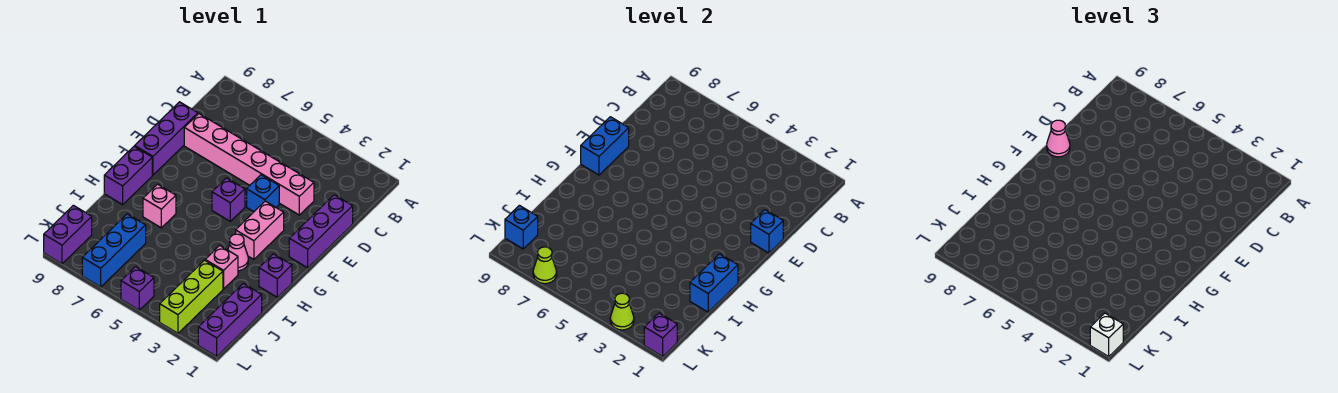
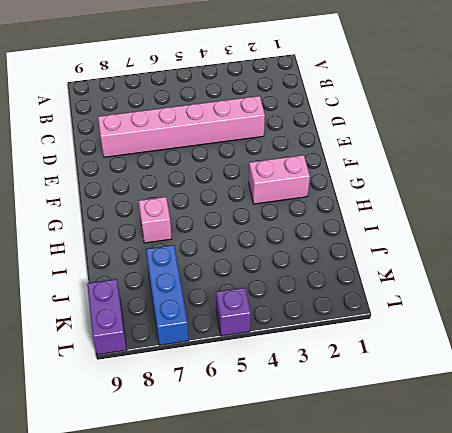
pink 1x2 brick [249,155,310,204] -> pink 1x2 brick turned to [236,201,284,259]
none -> purple 1x3 brick [289,195,353,268]
none -> purple 1x3 brick [135,102,198,175]
none -> blue 1x1 brick [247,175,279,212]

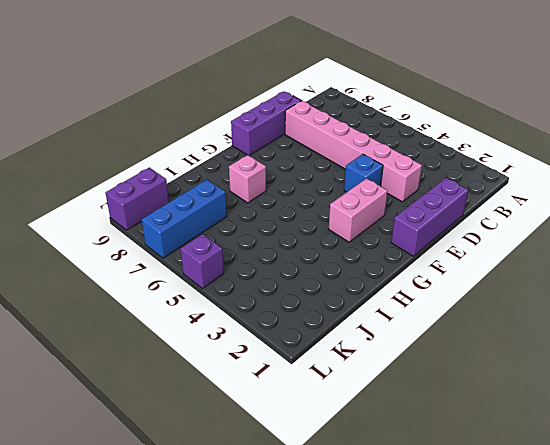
none -> purple 1x1 brick [212,178,245,221]
none -> purple 1x2 brick [104,146,152,205]
none -> purple 1x1 brick [259,254,292,297]

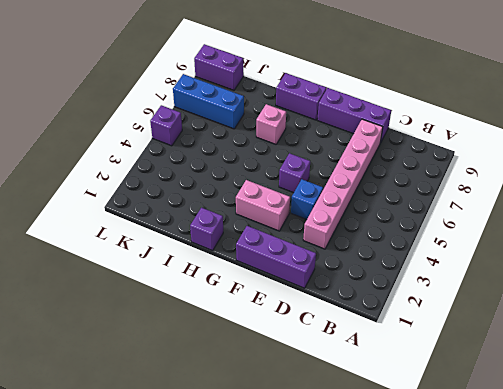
none -> pink 1x1 cone [228,234,248,271]
none -> pink 1x1 brick [205,245,238,289]
none -> purple 1x3 brick [198,284,262,356]

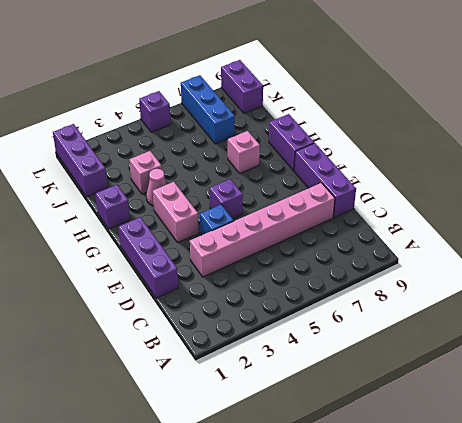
none -> lime 1x3 brick [160,260,223,333]
none -> blue 1x1 brick [751,210,783,253]
none -> blue 1x2 brick [581,117,629,175]

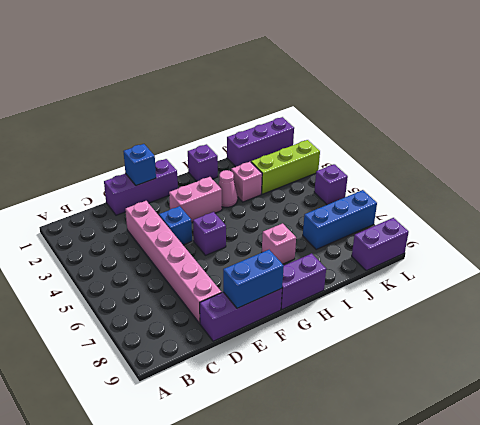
none -> blue 1x2 brick [690,254,738,312]
none -> blue 1x1 brick [505,205,538,249]
none -> purple 1x1 brick [644,313,677,356]

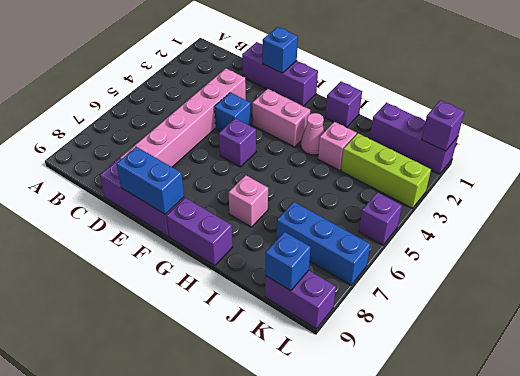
none -> blue 1x2 brick [690,254,738,312]
none -> lime 1x1 cone [610,293,634,330]
none -> lime 1x1 cone [533,247,557,284]

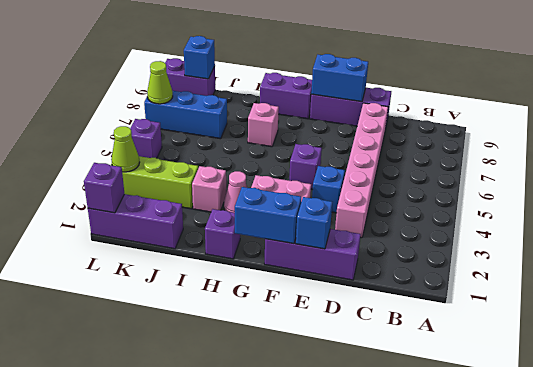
blue 1x2 brick [235,187,301,244] -> blue 1x2 brick moved to [690,254,738,312]
none -> pink 1x1 cone [1047,120,1070,157]
none -> white 1x1 brick [1090,313,1123,356]

